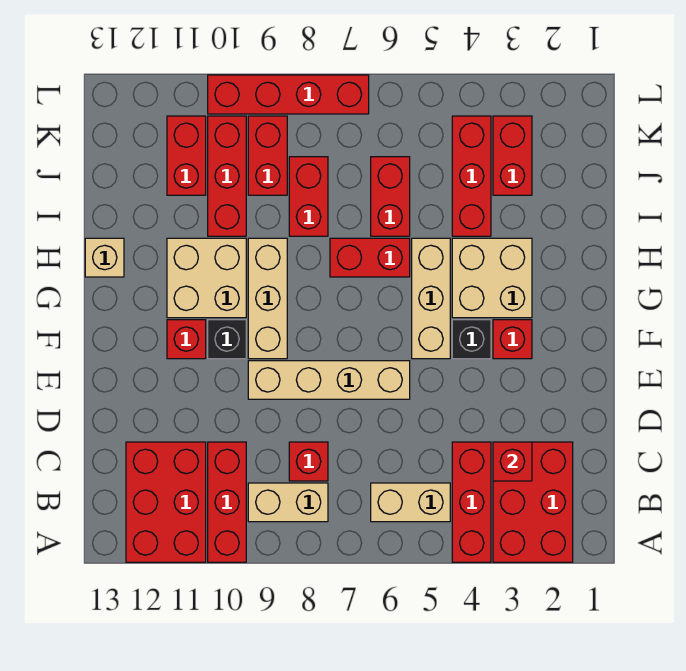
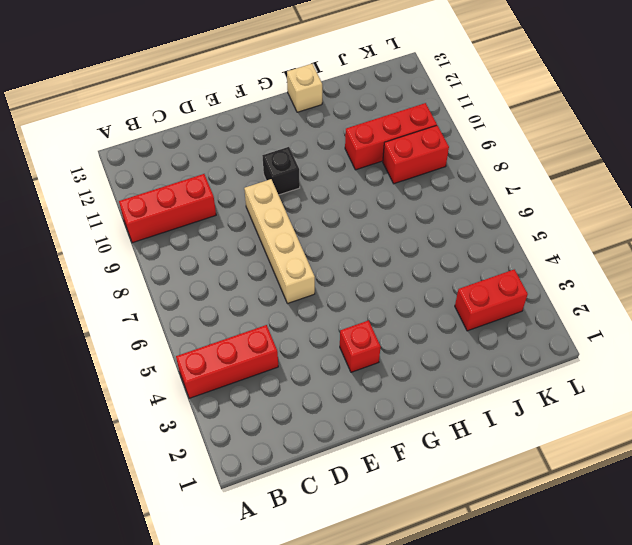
none -> red 2x3 brick [493,442,573,562]
none -> red 2x3 brick [126,442,206,562]
none -> tan 1x2 brick [371,483,450,522]

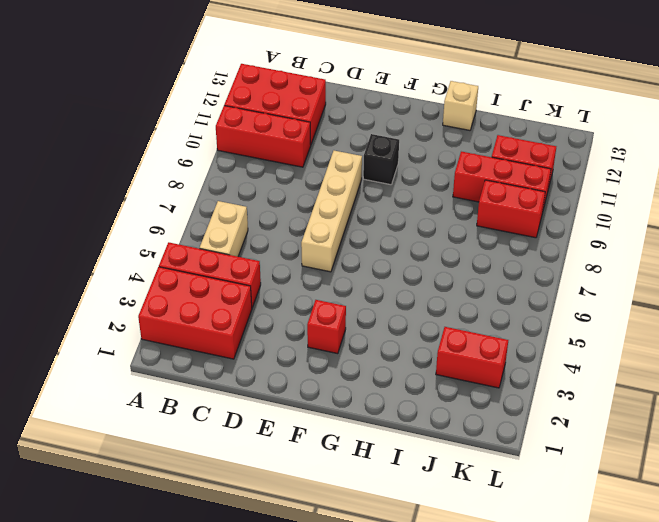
none -> tan 1x2 brick [248,483,328,522]
none -> red 1x1 brick [289,442,328,481]
none -> black 1x1 brick [452,320,491,359]

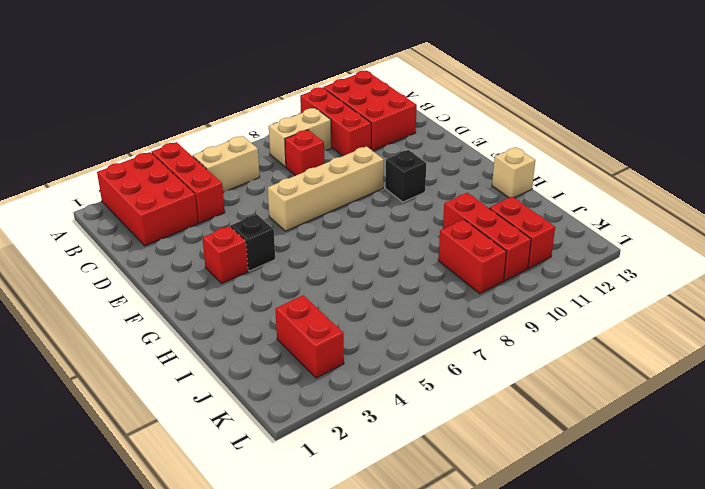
none -> tan 1x3 brick [412,238,450,359]
none -> tan 1x3 brick [248,238,287,359]
none -> red 1x1 brick [167,320,206,359]

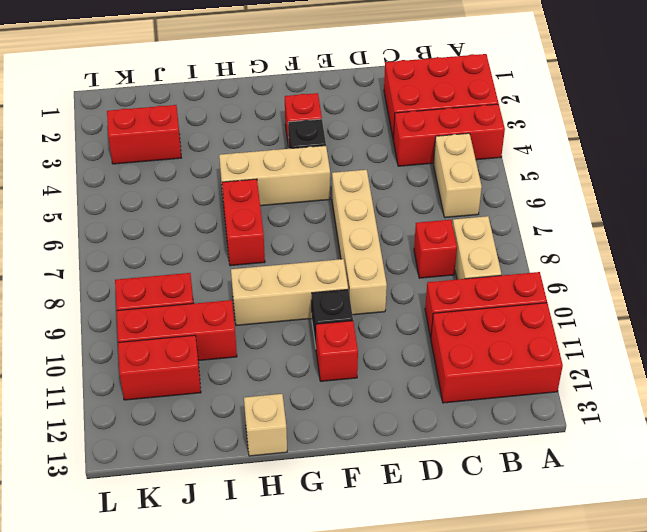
none -> tan 2x2 brick [452,238,532,318]
none -> tan 2x2 brick [167,238,246,318]
none -> red 1x3 brick [452,116,491,236]

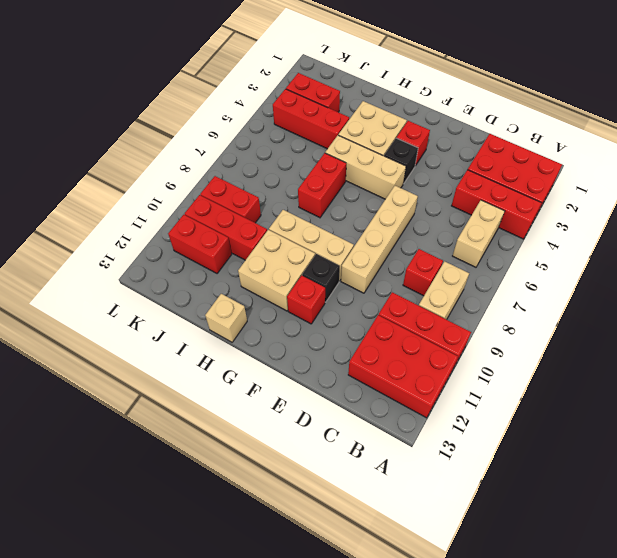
none -> red 1x2 brick [371,157,410,236]
none -> red 1x2 brick [289,157,328,236]
none -> red 1x4 brick [208,75,369,114]

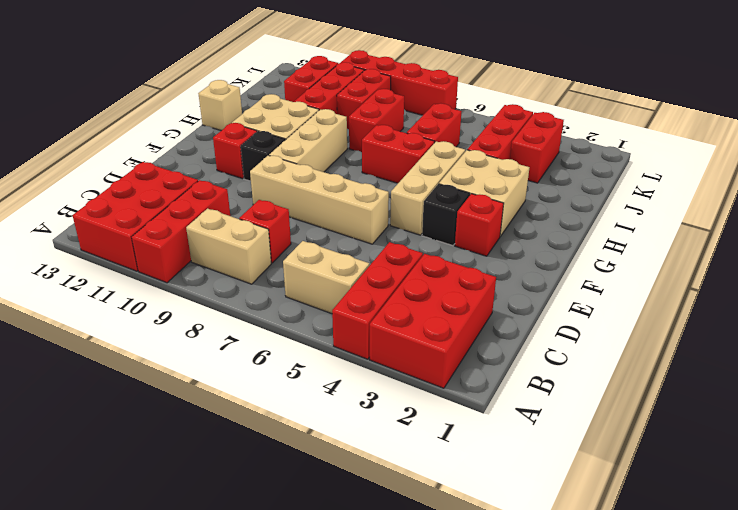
none -> red 1x1 brick [493,442,532,481]

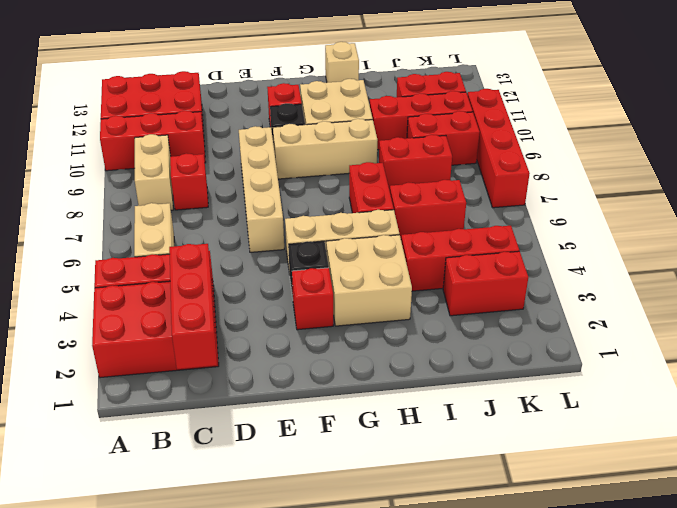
red 1x3 brick [169,244,217,369] -> red 1x1 brick [493,442,532,481]

